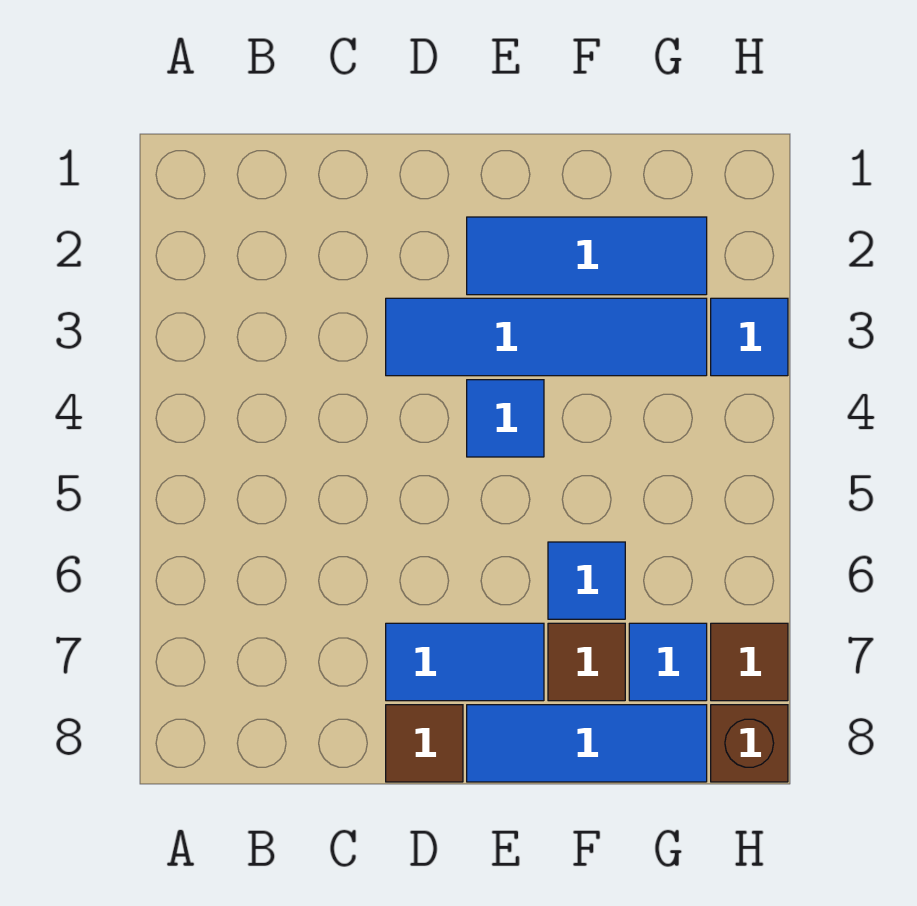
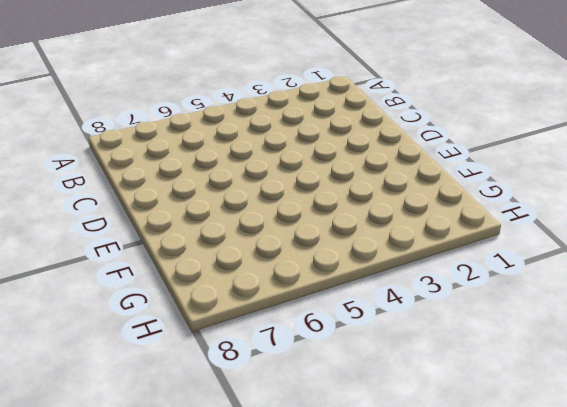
none -> blue 1x4 tile [386,298,707,376]
none -> blue 1x2 tile [386,623,544,701]
none -> brown 1x1 tile [386,705,463,782]

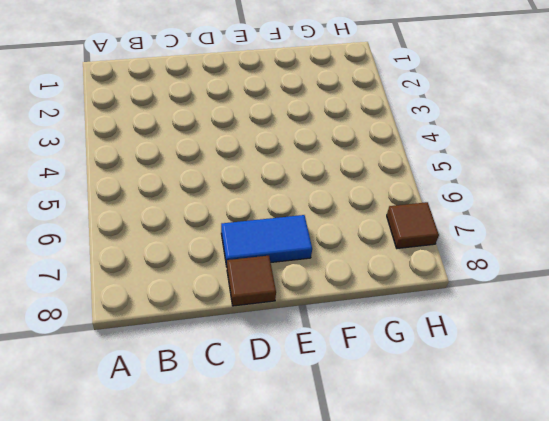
none -> blue 1x4 tile [386,298,707,376]
none -> blue 1x3 tile [467,217,707,295]
none -> blue 1x1 tile [467,380,544,457]

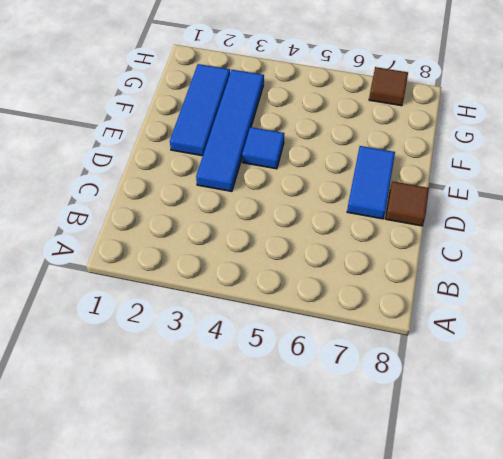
none -> blue 1x3 tile [467,705,707,782]
none -> blue 1x1 tile [548,542,625,619]
none -> brown 1x1 tile [548,623,625,701]

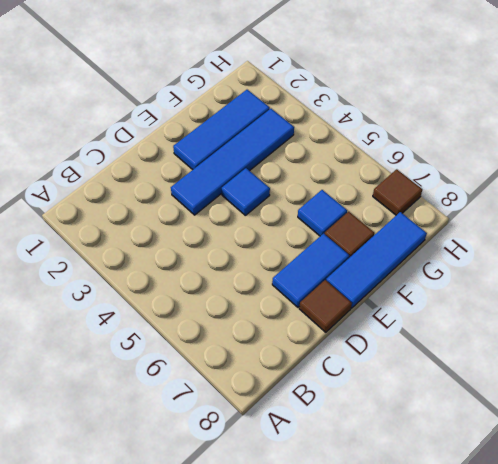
none -> blue 1x1 tile [629,623,707,701]
none -> blue 1x1 tile [711,298,788,376]
none -> brown 1x1 brick [711,705,788,782]

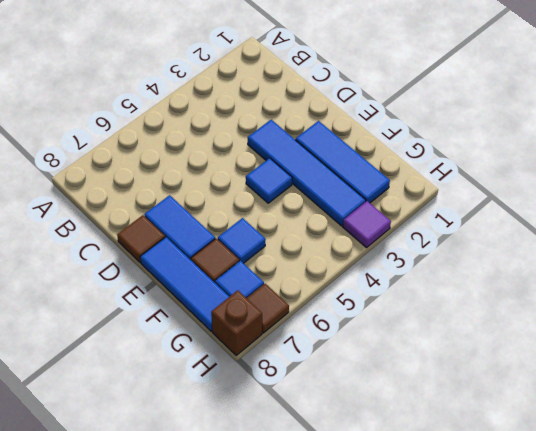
purple 1x1 tile [343,201,391,248] -> blue 1x1 tile [711,298,788,376]

